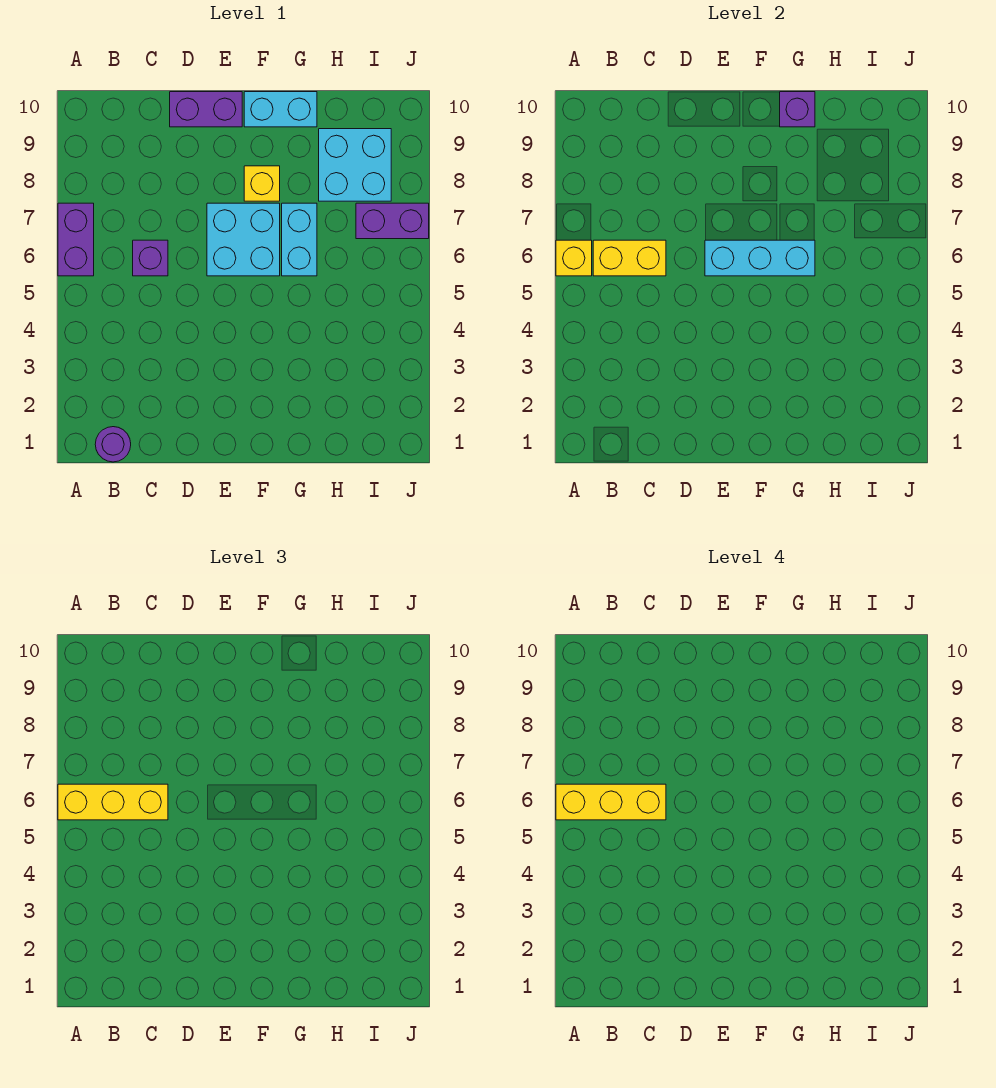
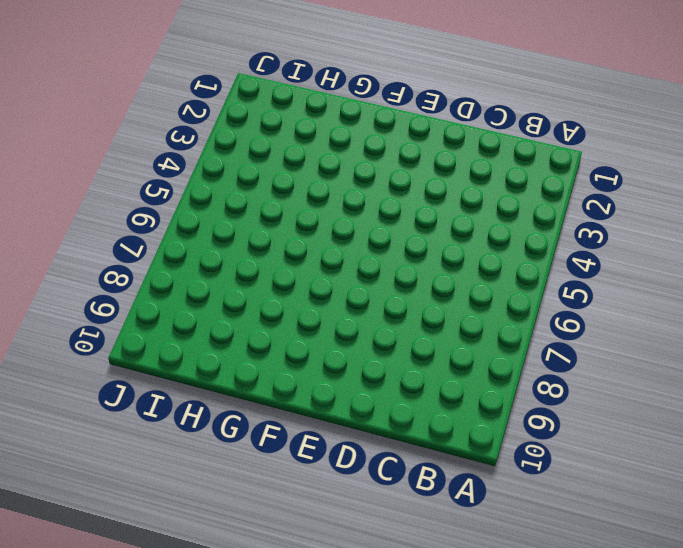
none -> purple 1x2 brick [58,203,94,276]
none -> purple 1x1 round brick [95,427,131,462]
none -> purple 1x1 brick [133,240,168,276]

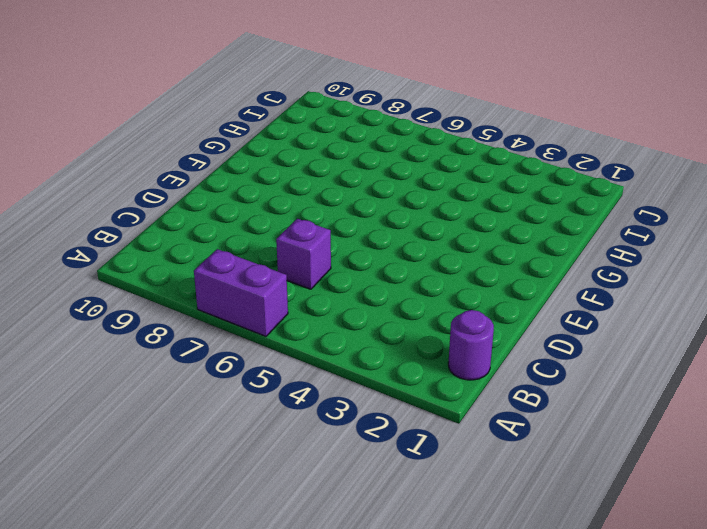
none -> purple 1x2 brick [170,92,242,127]
none -> cyan 2x2 brick [207,203,280,276]
none -> yellow 1x1 brick [244,166,280,201]

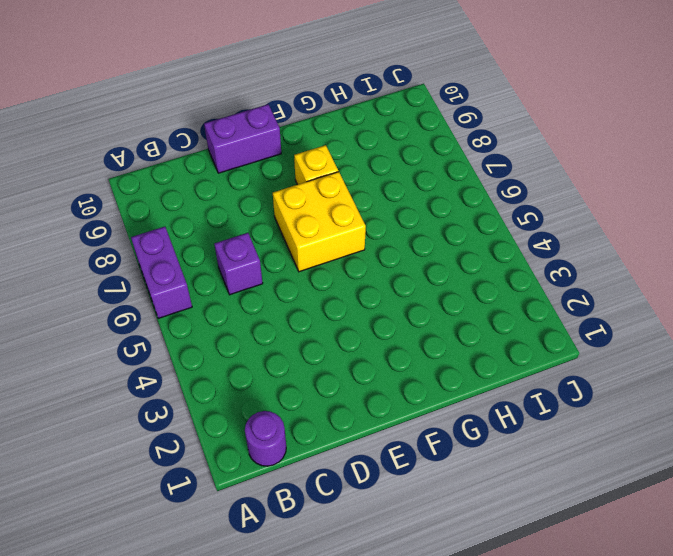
yellow 2x2 brick [273,172,366,272] -> cyan 2x2 brick [207,203,280,276]
none -> cyan 1x2 brick [244,92,317,127]
none -> cyan 1x2 brick [282,203,317,276]
none -> cyan 2x2 brick [319,129,391,201]

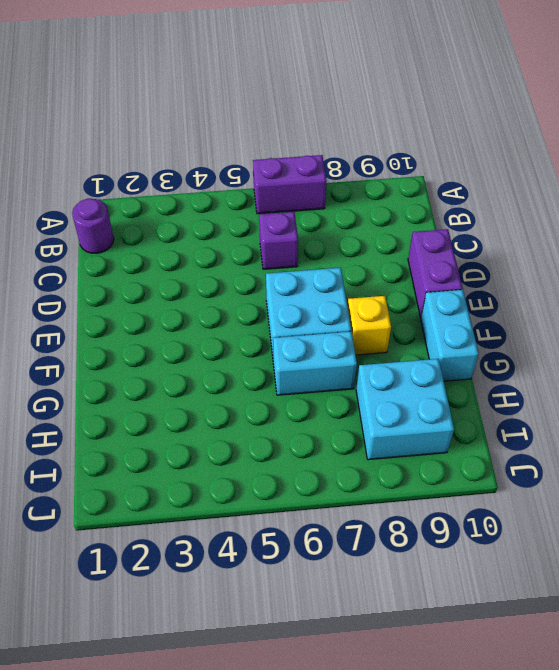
none -> purple 1x2 brick [356,203,429,239]
none -> yellow 1x1 brick [556,240,592,276]
none -> yellow 1x2 brick [593,240,666,276]

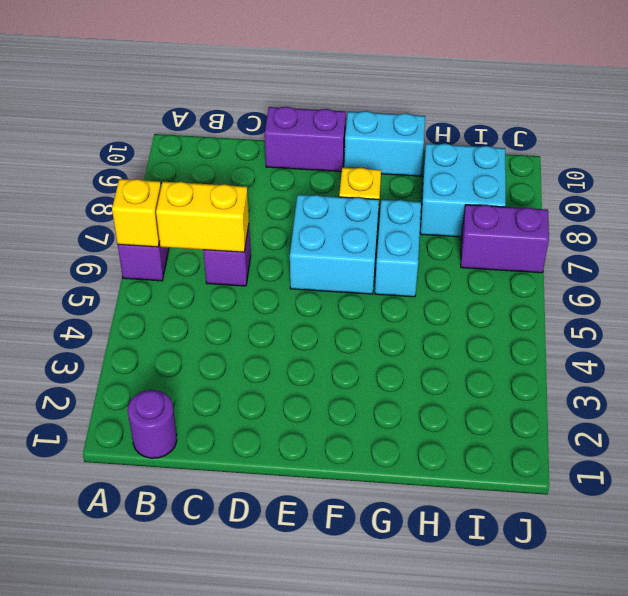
none -> cyan 1x3 brick [705,240,815,276]
none -> purple 1x1 brick [780,92,815,127]
none -> yellow 1x3 brick [58,784,168,820]

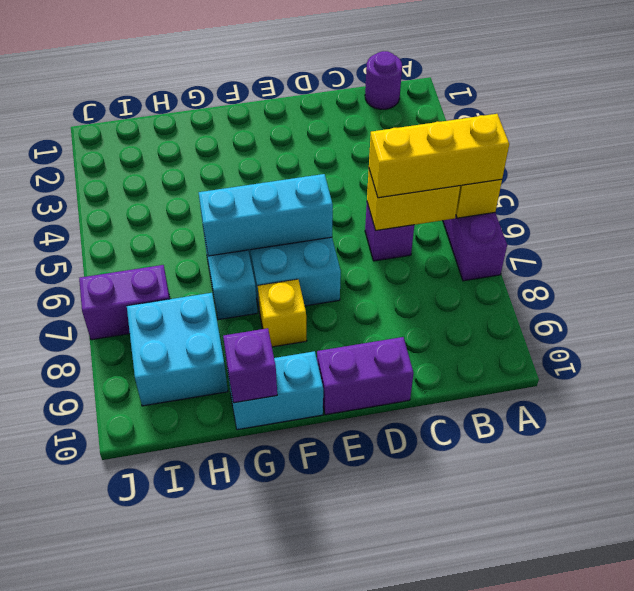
none -> yellow 1x3 brick [556,784,666,820]

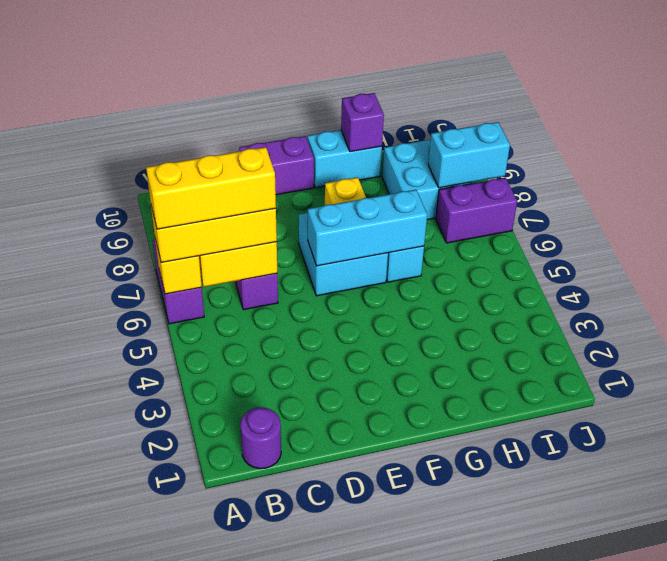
cyan 1x2 brick [428,122,510,188] -> none

